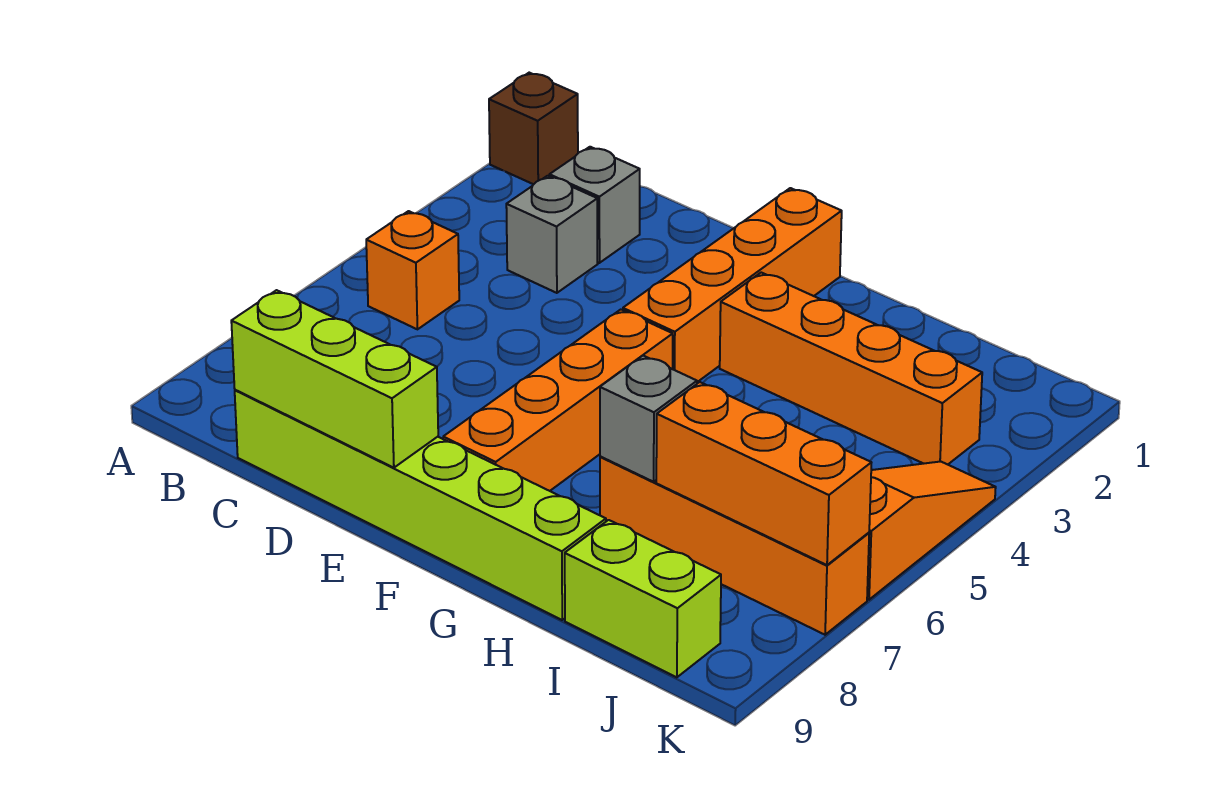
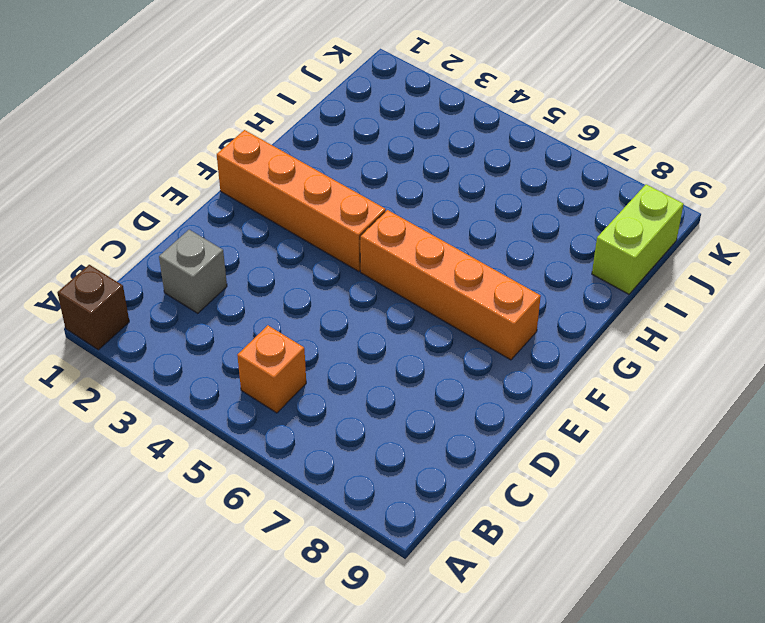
none -> grey 1x1 brick [506,176,597,293]
none -> lime 1x6 brick [235,390,606,620]
none -> orange 1x4 brick [720,273,982,465]

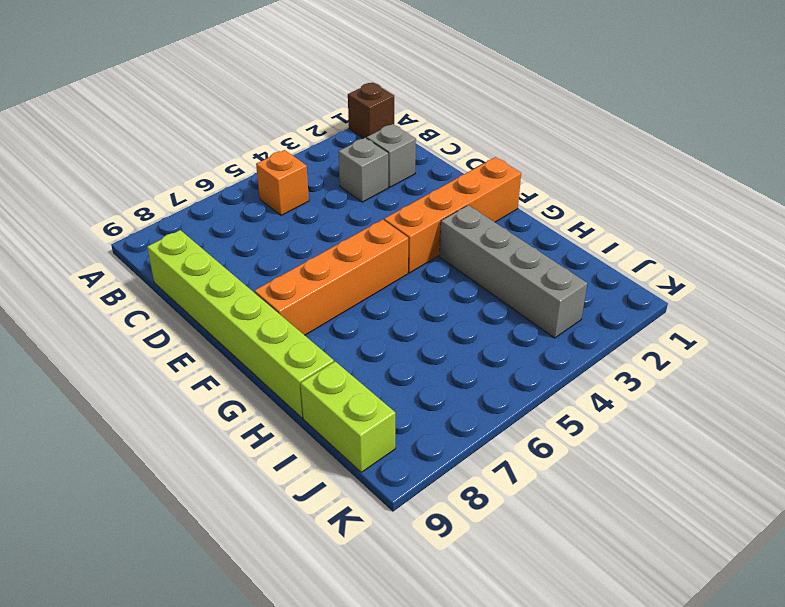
grey 1x4 brick [440,205,587,338] -> orange 1x4 brick [720,273,982,465]
none -> orange 1x4 brick [600,456,869,635]
none -> orange 1x3 slope [867,462,996,600]
none -> lime 1x3 brick [231,290,438,468]

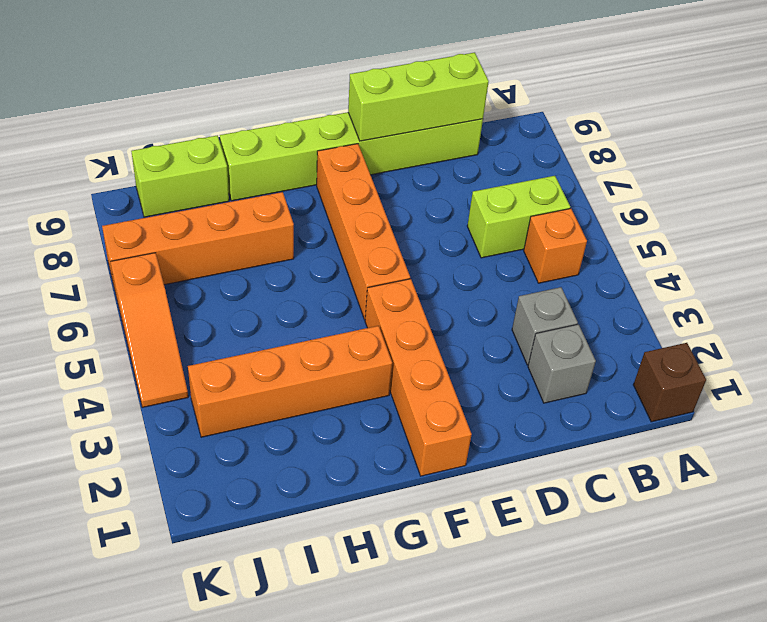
lime 1x2 brick [467,176,570,258] -> none
none -> grey 1x1 brick [600,356,697,482]
none -> orange 1x3 brick [656,382,872,565]

